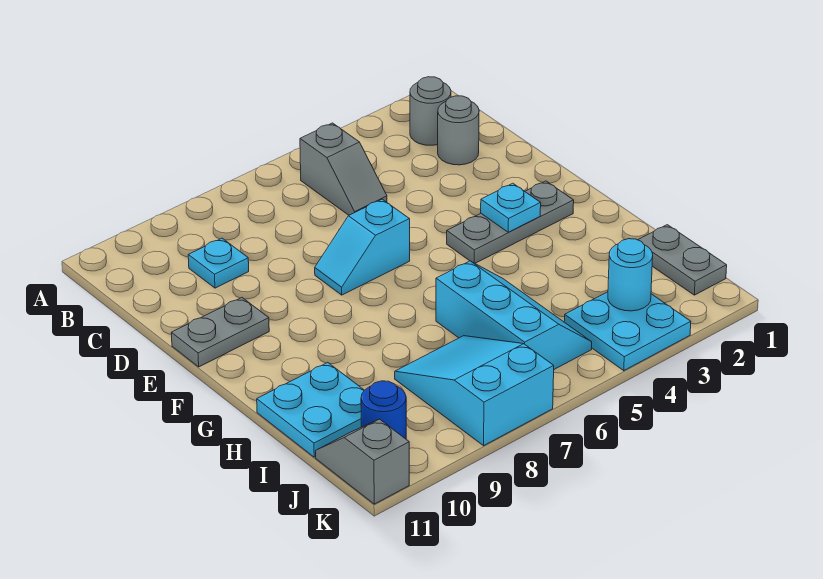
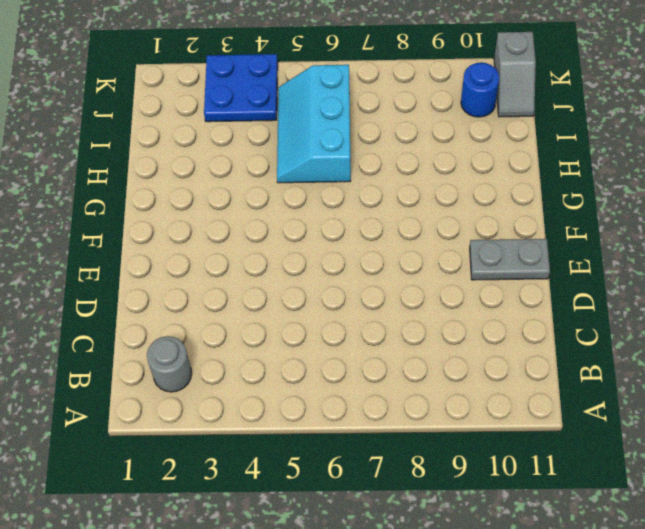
blue 2x2 plate [204,54,278,122] -> cyan 2x2 plate [564,292,691,371]
none -> grey 1x2 slope [300,123,387,215]
none -> grey 1x1 round brick [438,96,479,165]
none -> cyan 1x1 plate [188,238,249,288]

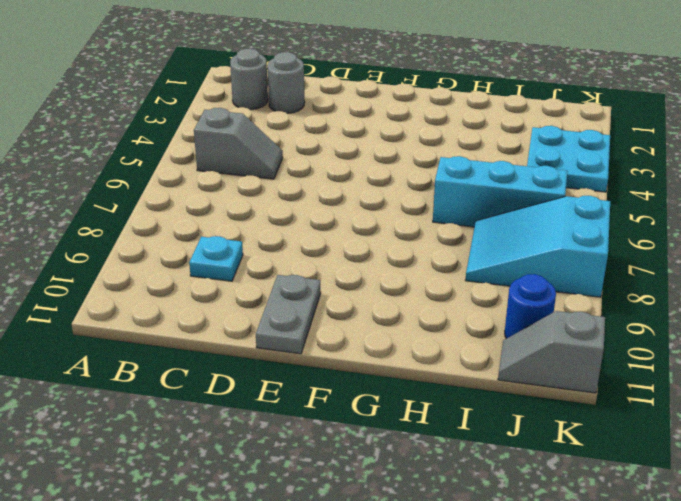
none -> cyan 1x2 slope [315,199,410,295]
none -> grey 1x3 plate [447,181,574,263]
none -> cyan 2x2 plate [257,363,364,457]

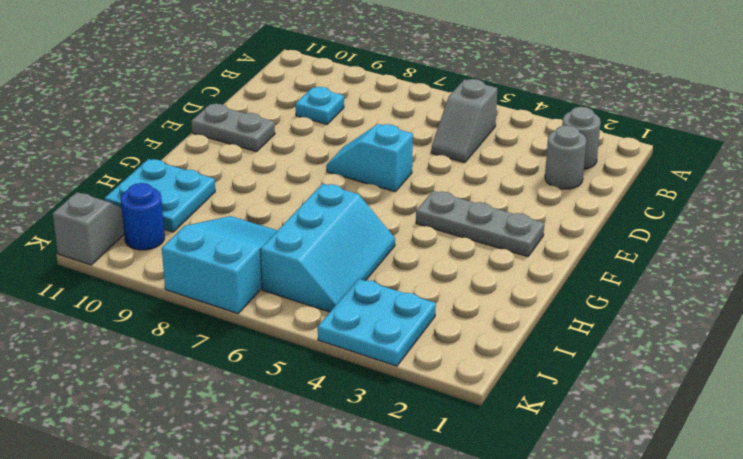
none -> grey 1x2 plate [638,225,727,295]
none -> cyan 1x1 plate [481,183,541,232]
none -> cyan 1x1 round brick [608,239,653,311]

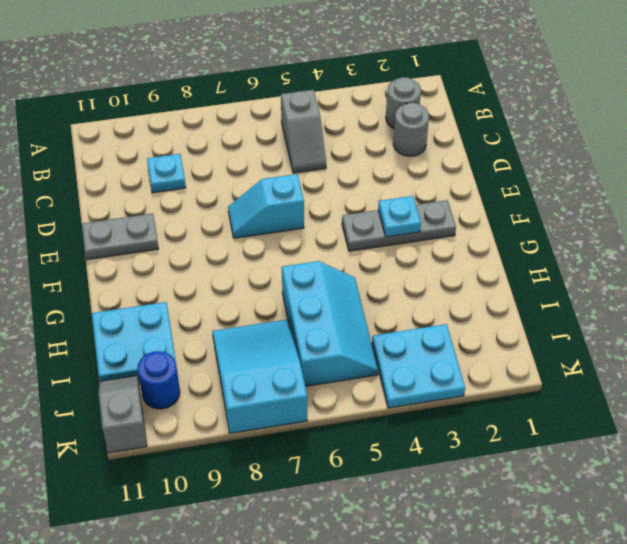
none -> grey 1x2 plate [638,225,727,295]
none -> cyan 1x1 round brick [608,239,653,311]

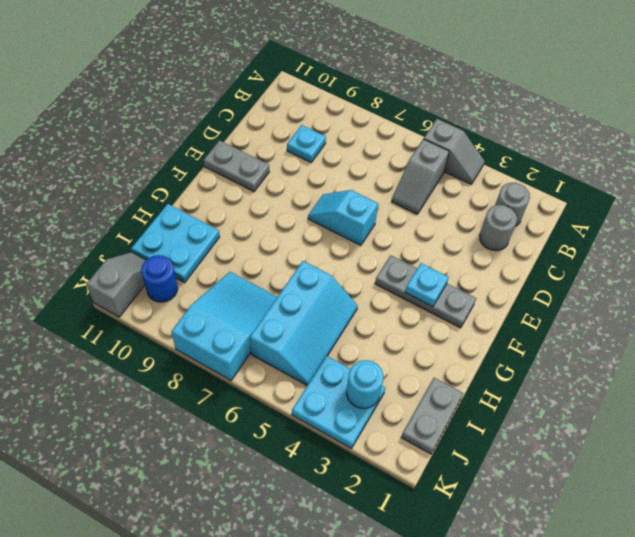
grey 1x2 slope [424,119,485,184] -> none

